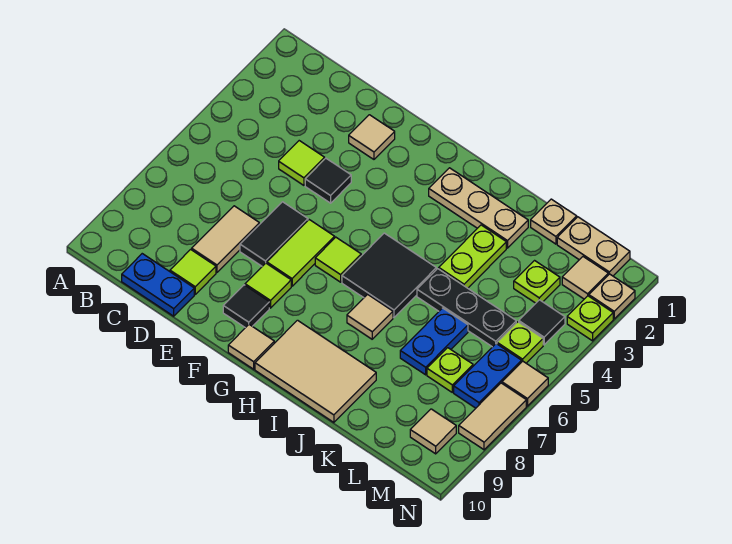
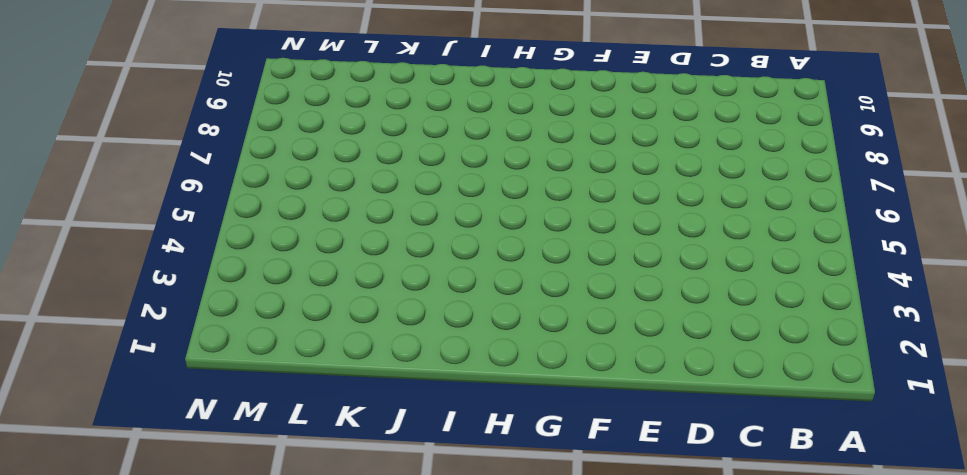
none -> blue 1x2 plate [122,254,194,316]
none -> lime 1x1 tile [279,141,325,185]
none -> tan 1x2 tile [192,206,259,272]
none -> lime 1x1 tile [170,249,216,294]

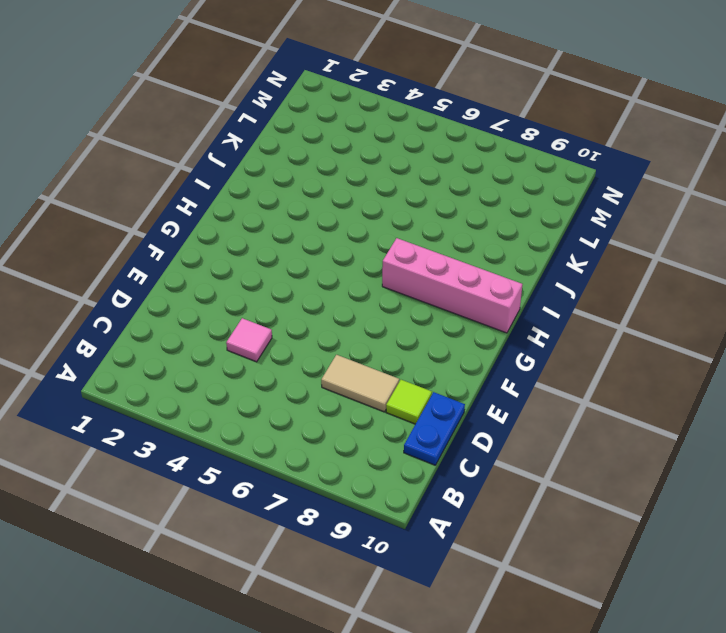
pink 1x1 tile [226,318,272,362] -> lime 1x1 tile [279,141,325,185]
pink 1x4 brick [382,238,522,333] -> tan 2x3 tile [255,320,376,422]
none -> tan 1x1 tile [349,115,395,159]
none -> black 1x1 tile [305,158,351,203]
none -> black 1x2 tile [240,202,308,266]
none -> lime 1x2 tile [267,220,335,286]

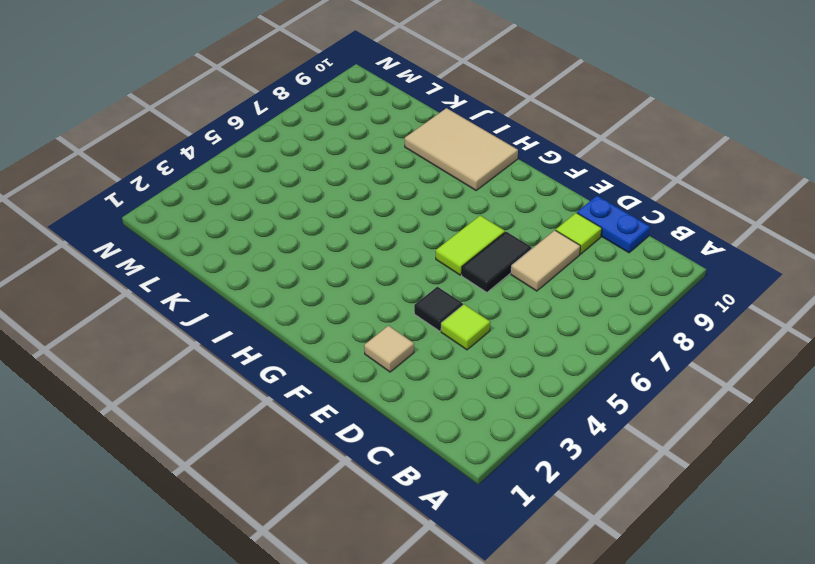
none -> lime 1x1 tile [245,263,291,308]
none -> black 1x1 tile [223,285,269,328]
none -> lime 1x1 tile [315,237,361,282]
none -> tan 1x1 tile [228,325,274,369]

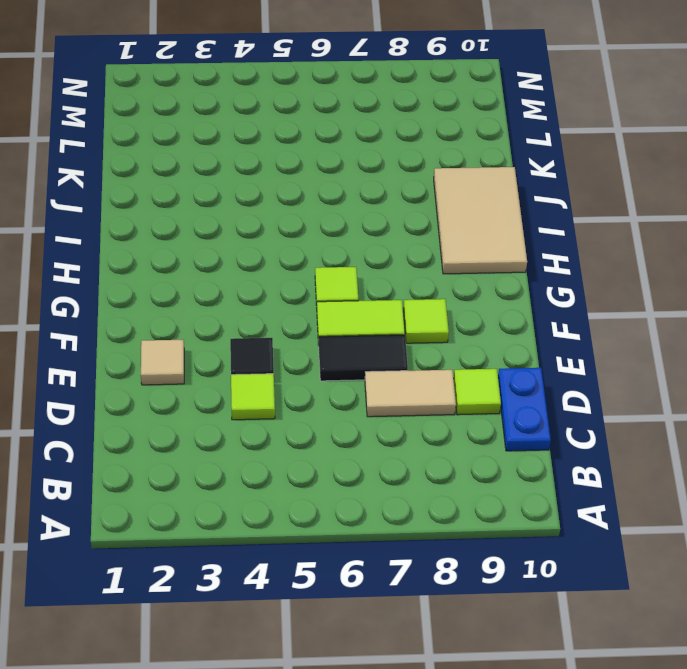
none -> black 1x1 tile [223,285,269,328]
none -> tan 1x1 tile [228,325,274,369]
none -> tan 1x3 plate [429,168,528,248]
none -> black 2x2 tile [342,233,436,318]

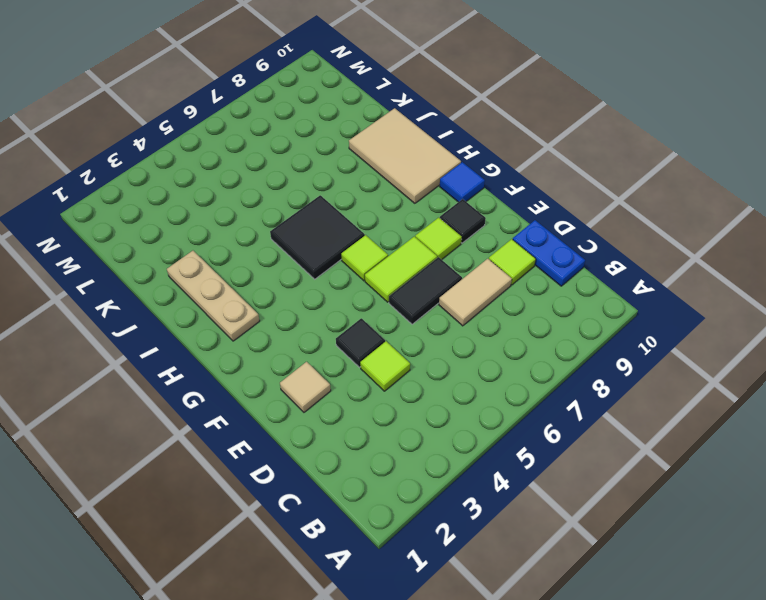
blue 1x1 tile [440,162,485,202] -> tan 1x1 tile [228,325,274,369]
none -> tan 1x1 tile [347,294,393,339]
none -> lime 1x2 plate [439,225,506,288]
none -> black 1x3 plate [417,269,516,347]
none -> tan 1x1 plate [531,199,577,244]

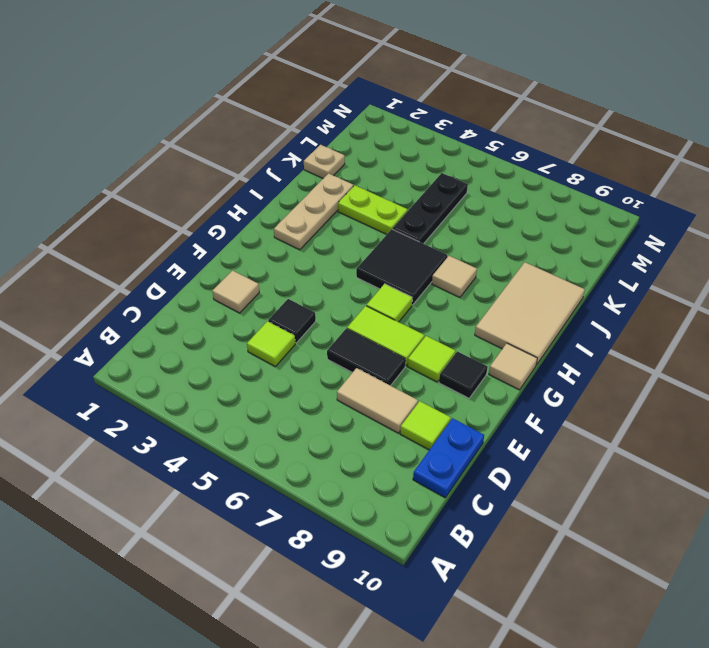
none -> blue 1x2 plate [400,308,468,375]
none -> tan 1x2 plate [557,217,630,276]
none -> lime 1x1 plate [514,261,560,303]
none -> lime 1x1 plate [427,348,473,392]

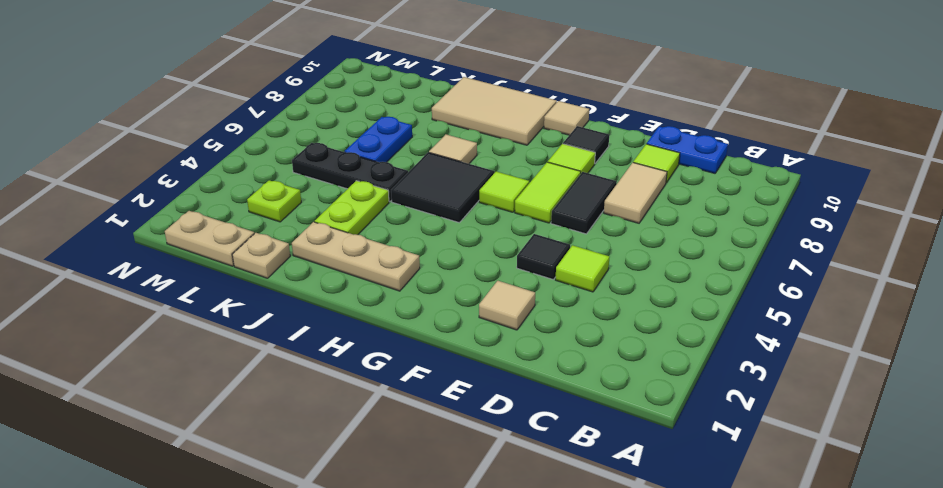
none -> lime 1x1 plate [427,348,473,392]
none -> tan 1x1 tile [562,257,608,299]
none -> black 1x1 tile [519,300,565,345]
none -> lime 1x1 plate [497,322,543,363]

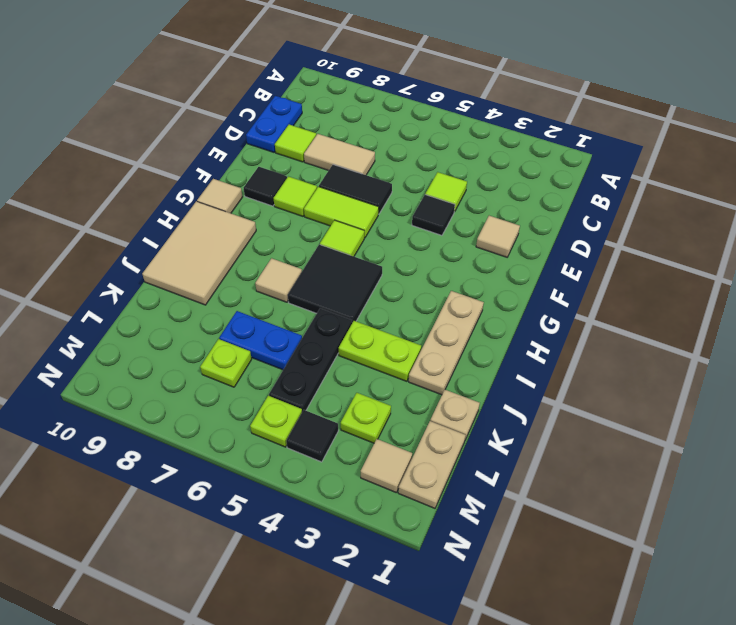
none -> blue 1x2 plate [454,344,521,408]
none -> tan 1x1 tile [410,409,456,454]
none -> tan 1x1 plate [589,274,635,319]
none -> lime 1x1 plate [567,296,613,341]

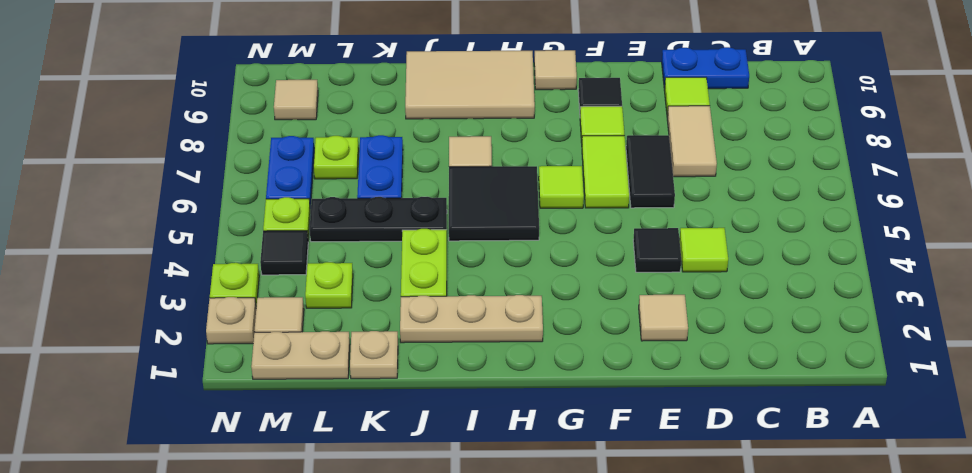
none -> tan 1x1 tile [502,361,548,406]
none -> tan 1x2 tile [459,383,526,450]

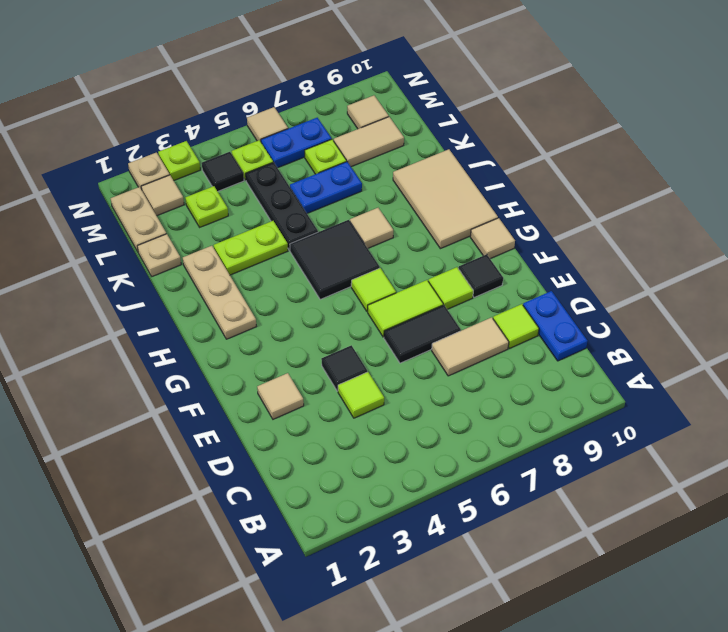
tan 1x2 tile [334,117,404,167] -> tan 1x2 tile moved to [459,383,526,450]

